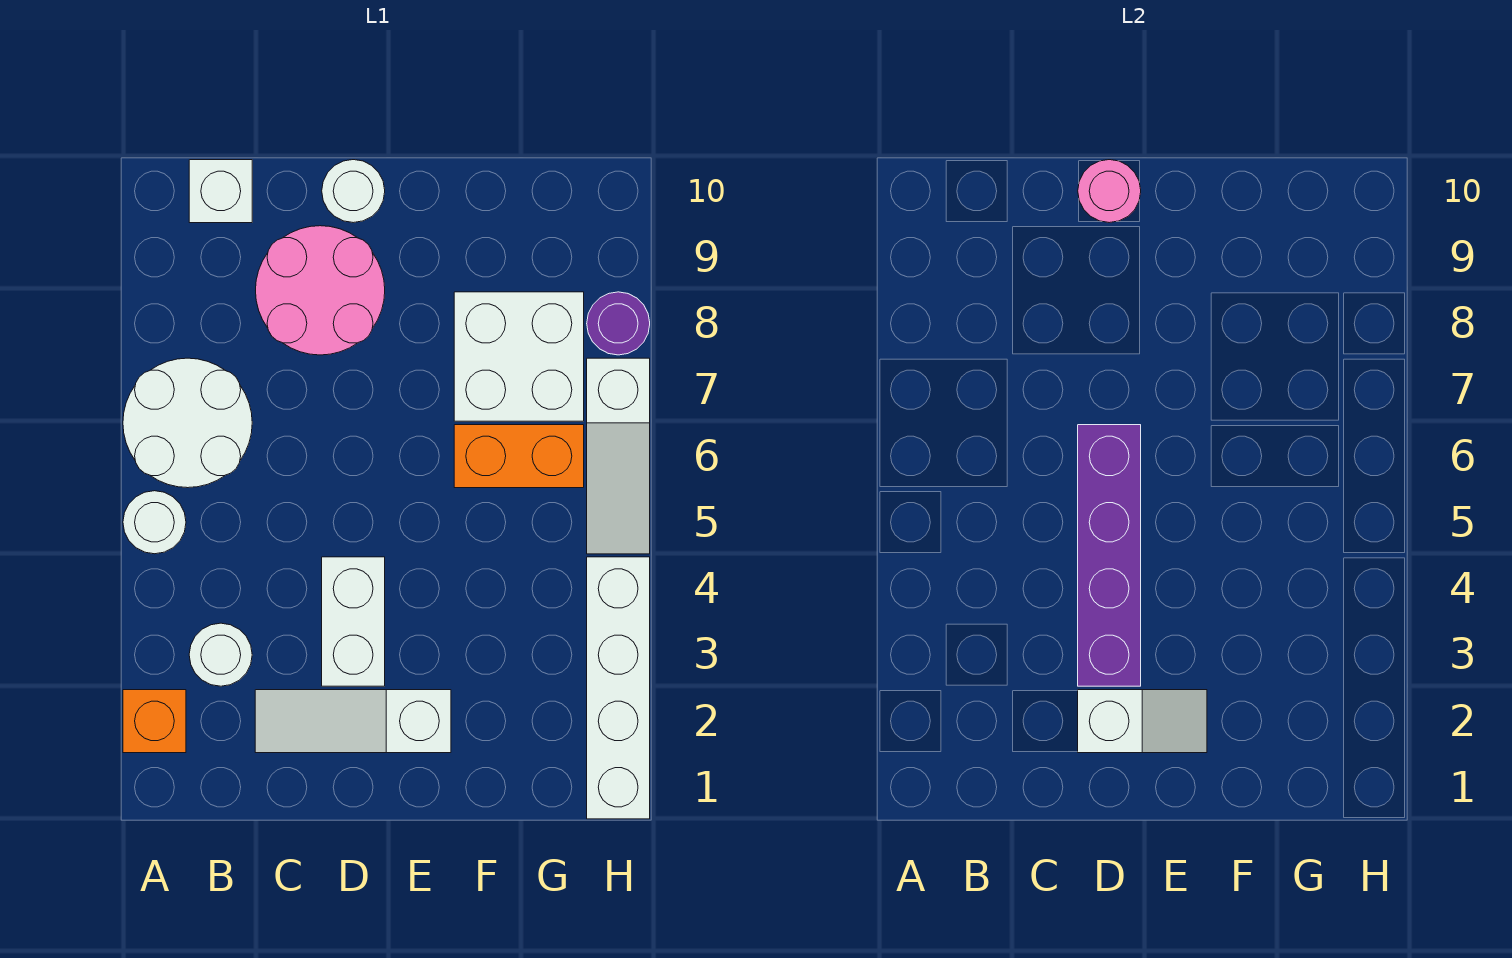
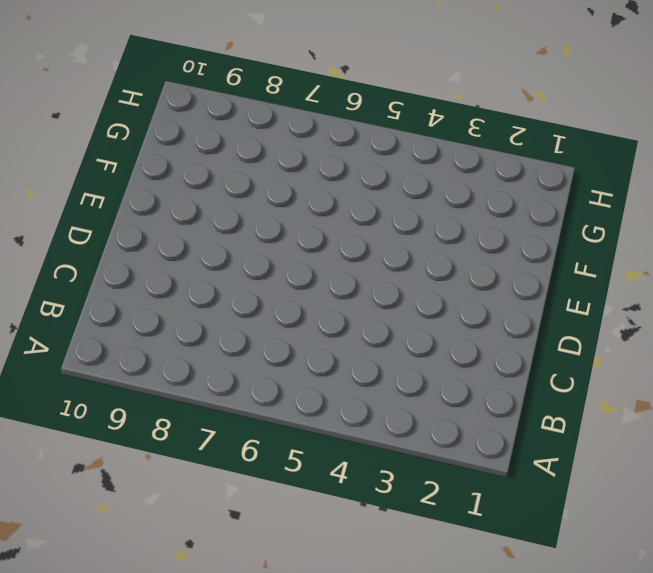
none -> orange 1x1 brick [123,690,186,753]
none -> white 1x1 round brick [123,491,186,554]
none -> white 2x2 round brick [123,358,252,488]

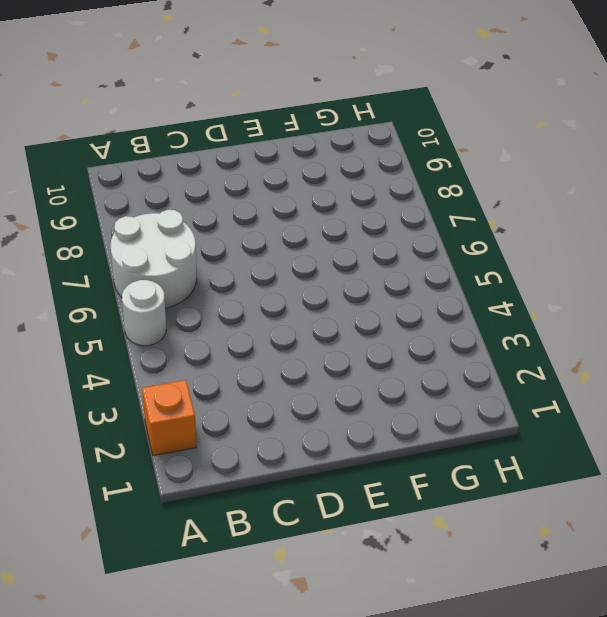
none -> white 1x1 round brick [189,623,252,686]
none -> white 1x1 brick [189,160,252,223]
none -> white 1x3 slope [255,690,451,753]

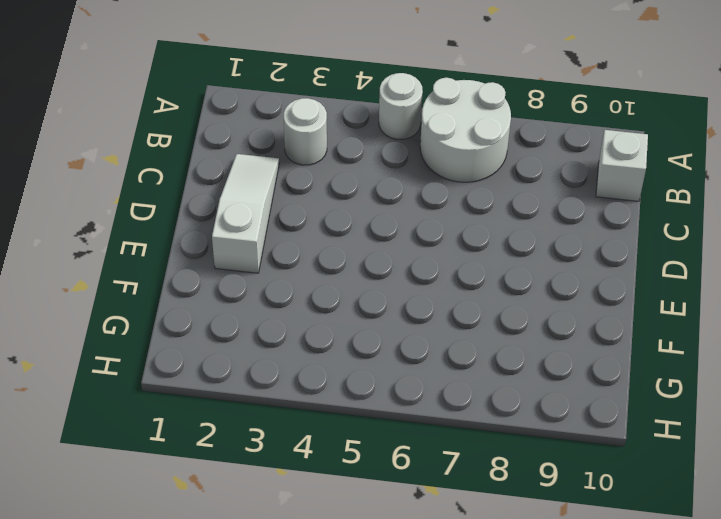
none -> orange 1x1 brick [123,690,186,753]
none -> pink 2x2 round brick [256,226,385,355]
none -> white 1x2 brick [322,557,385,686]

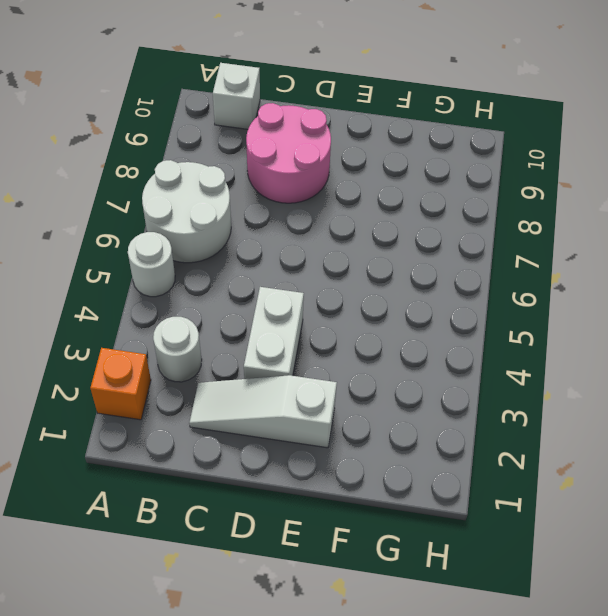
none -> white 1x1 round brick [322,160,385,223]
none -> orange 1x2 brick [454,425,584,488]
none -> white 2x2 brick [454,292,584,421]

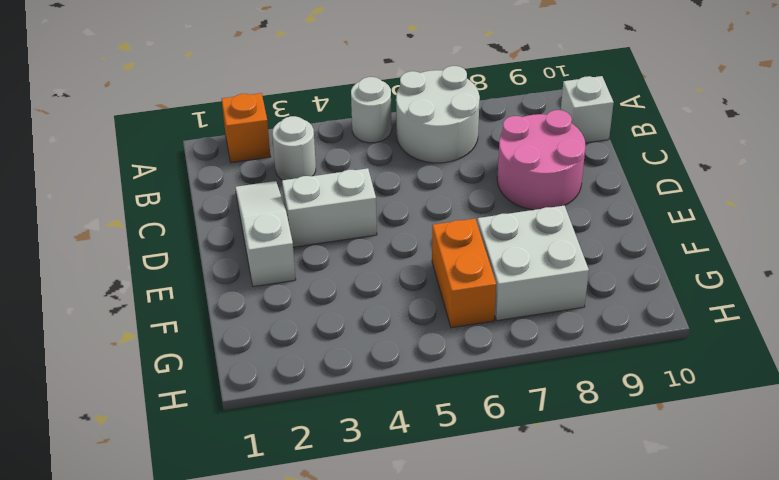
none -> white 1x1 round brick [322,160,385,223]
none -> white 1x4 brick [587,557,650,819]
none -> white 1x3 slope [587,358,650,554]

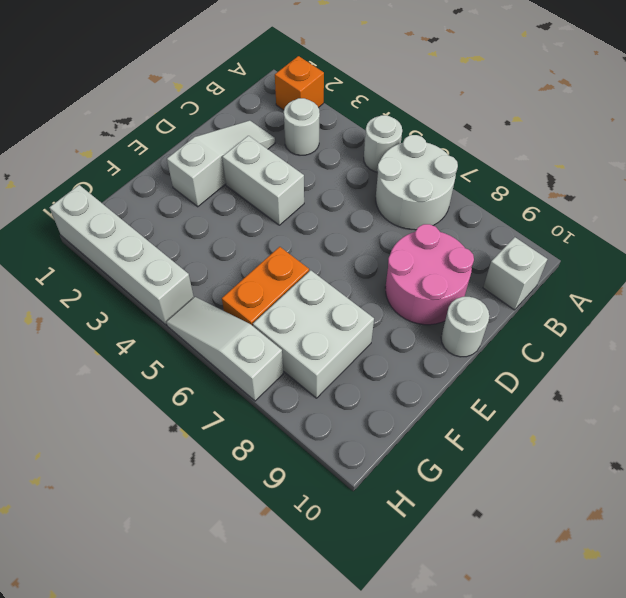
none -> purple 1x1 round brick [587,292,650,355]
none -> white 1x2 slope [1078,690,1207,753]
none -> purple 1x4 brick [1078,425,1141,686]

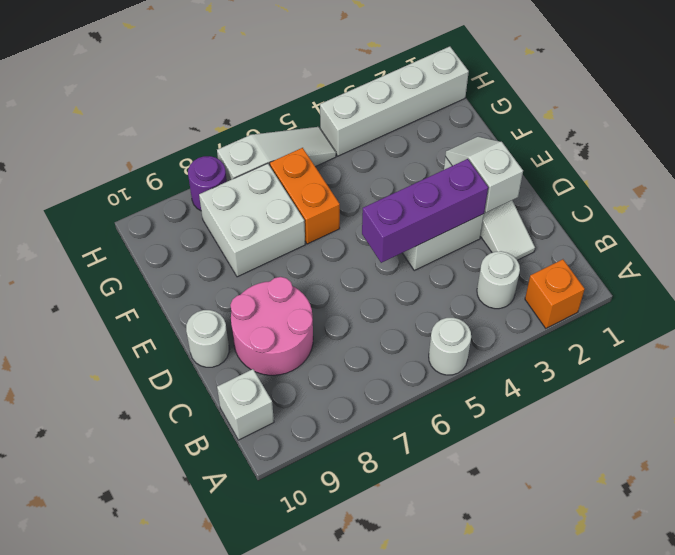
purple 1x3 brick [362,159,488,263] -> purple 1x4 brick [1078,425,1141,686]
none -> white 2x2 round brick [123,358,252,488]
none -> pink 1x1 round brick [1078,160,1141,223]

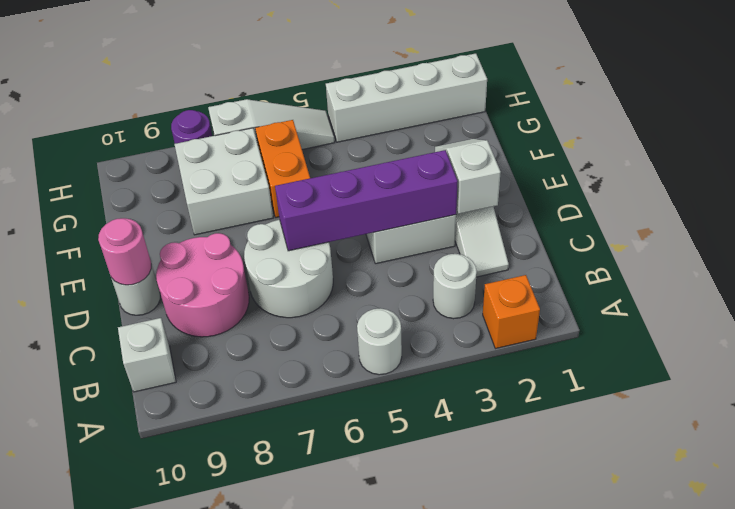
white 2x2 round brick [244,220,333,318] -> white 2x2 round brick moved to [123,358,252,488]

